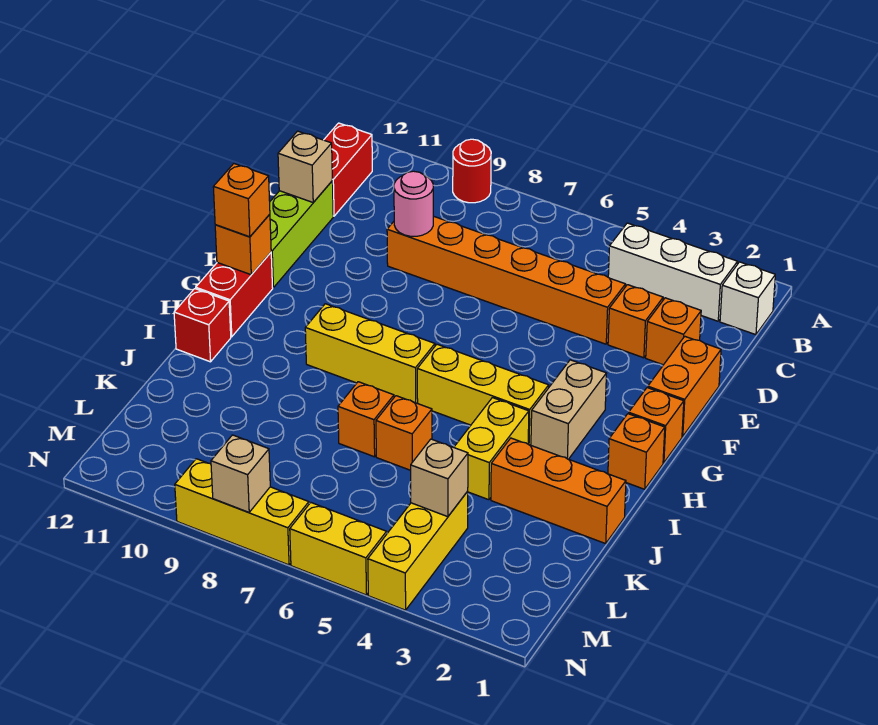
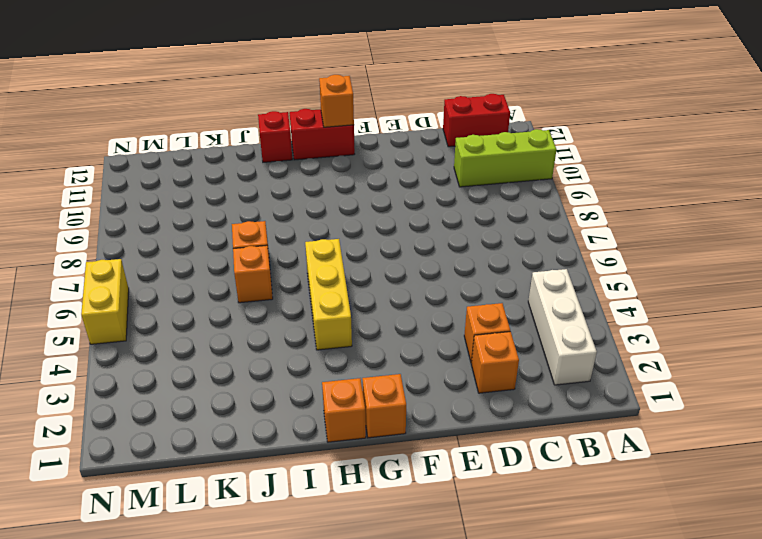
lime 1x3 brick [454,129,557,187] -> lime 1x3 brick moved to [270,181,333,288]
none -> red 1x1 round brick [453,139,491,203]
none -> white 1x1 brick [720,262,775,335]
none -> orange 1x6 brick [387,216,626,344]

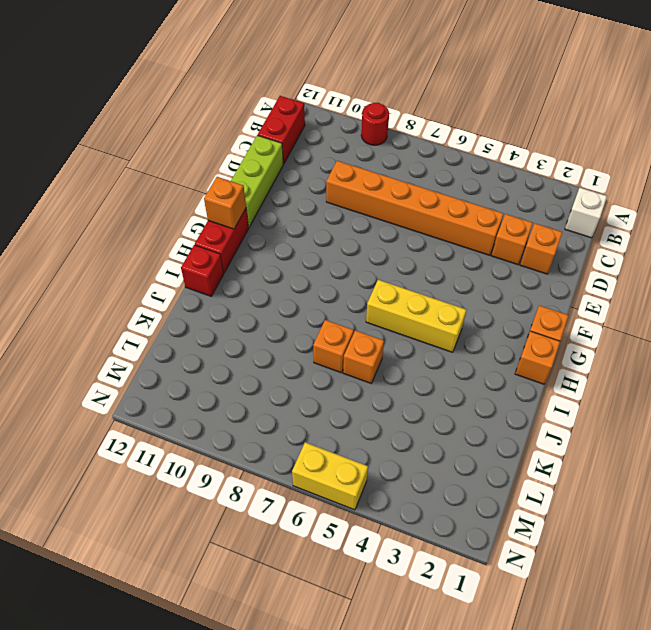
none -> white 1x3 brick [608,223,738,321]
none -> orange 1x2 brick [648,337,721,436]
none -> tan 1x2 brick [531,360,607,459]

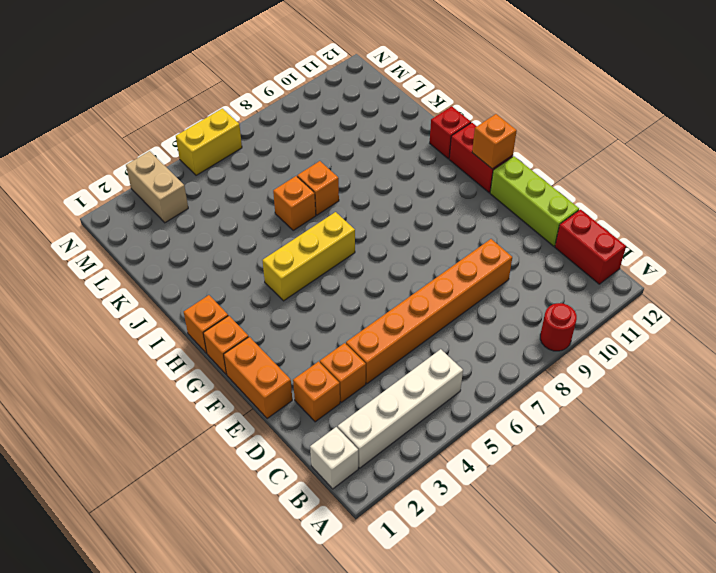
white 1x4 brick [338,349,463,468] -> white 1x3 brick [608,223,738,321]
tan 1x2 brick [126,151,188,223] -> tan 1x2 brick moved to [531,360,607,459]
none -> yellow 1x3 brick [305,304,435,403]
none -> yellow 1x2 brick [454,398,529,500]
none -> orange 1x3 brick [491,438,626,544]

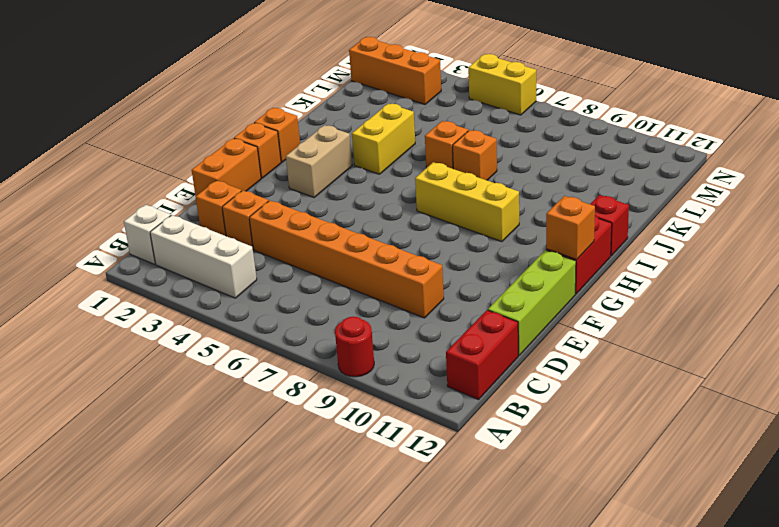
orange 1x3 brick [349,37,441,104] -> orange 1x3 brick moved to [491,438,626,544]
none -> yellow 1x3 brick [417,344,549,445]
none -> yellow 1x3 brick [368,492,468,610]
none -> yellow 1x3 brick [175,459,309,565]

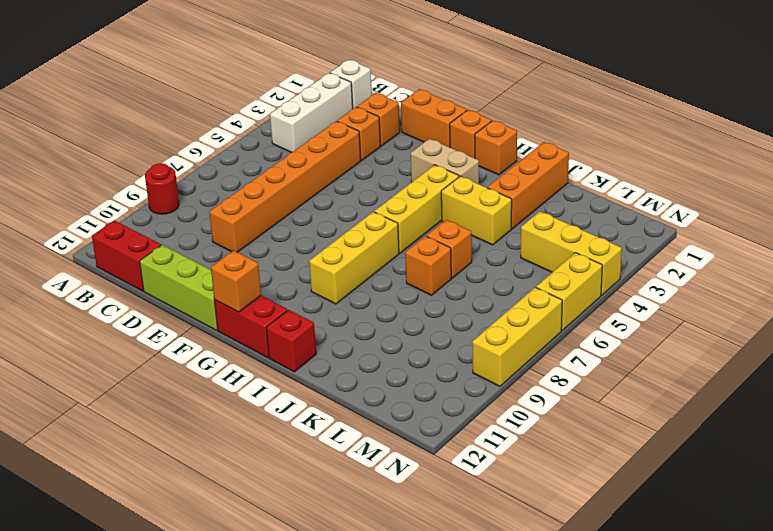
none -> pink 1x1 round brick [394,171,433,236]
none -> tan 1x1 brick [278,131,332,202]
none -> tan 1x1 brick [411,439,468,517]

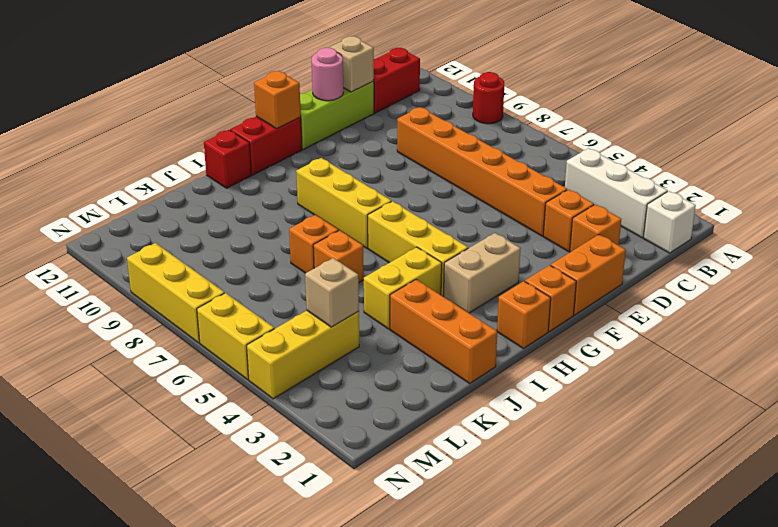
pink 1x1 round brick [312,48,343,101] -> pink 1x1 round brick moved to [394,171,433,236]
none -> tan 1x1 brick [211,435,270,512]
none -> orange 1x1 brick [213,164,270,237]

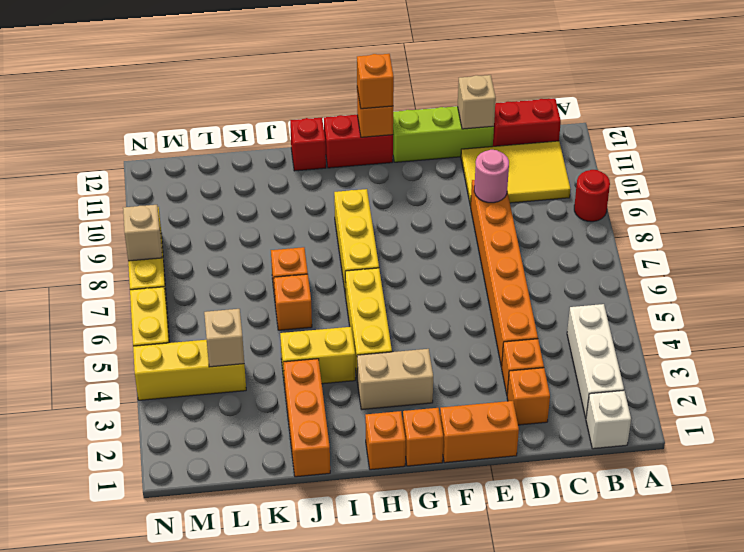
yellow 2x3 tile [461,141,571,206] -> none

